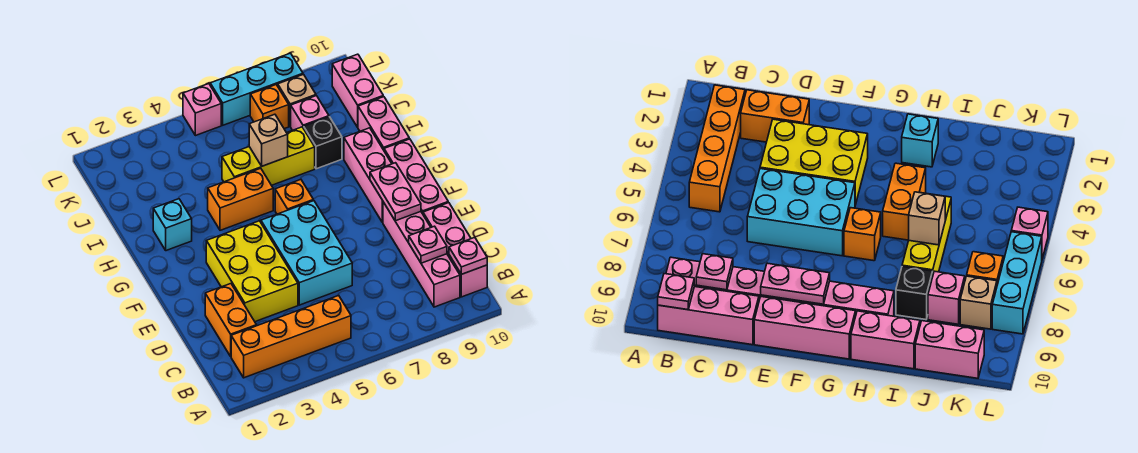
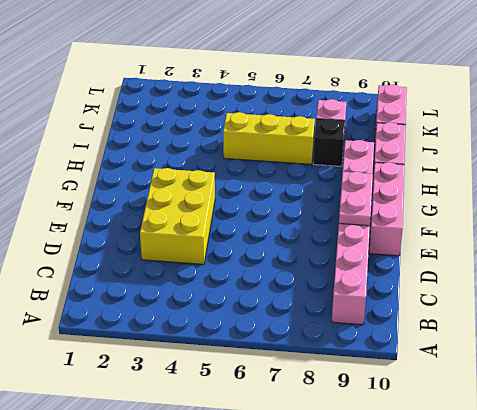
none -> orange 1x4 brick [231,296,351,378]
none -> pink 1x3 brick [423,203,487,297]
none -> orange 1x2 brick [205,284,256,356]

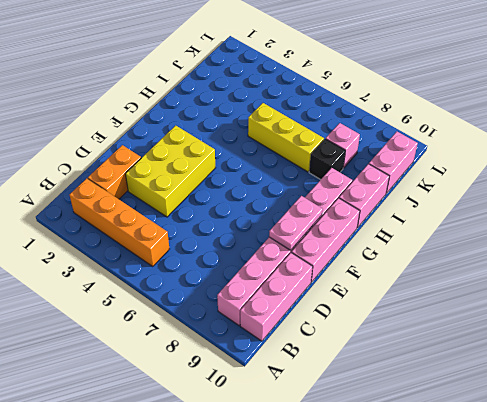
none -> cyan 2x3 brick [261,201,352,305]
none -> orange 1x1 brick [275,179,313,214]
none -> cyan 1x1 brick [153,199,192,251]

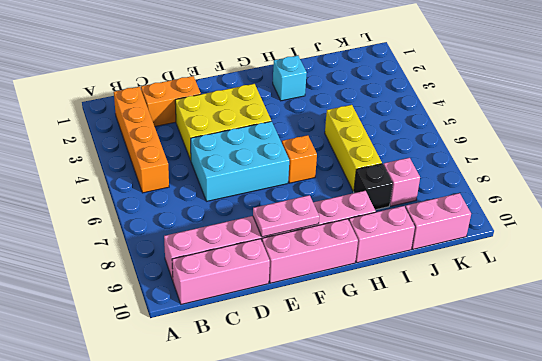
none -> orange 1x2 brick [208,168,273,230]
none -> orange 1x1 brick [250,85,289,129]
none -> tan 1x1 brick [278,74,316,126]

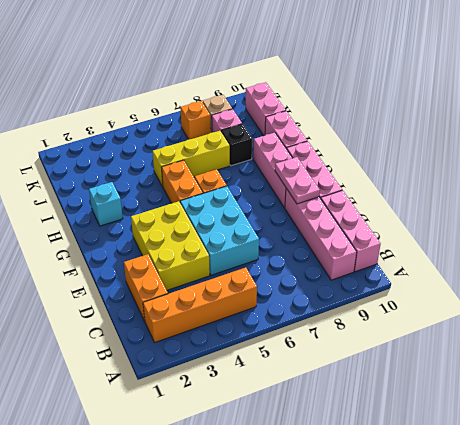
orange 1x2 brick [162,160,203,203] -> orange 1x2 brick turned to [208,168,273,230]
none -> pink 1x1 brick [183,84,221,136]
none -> cyan 1x3 brick [210,53,303,125]
none -> pink 1x1 plate [449,237,487,274]

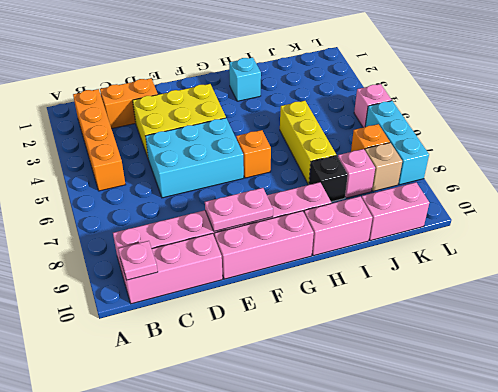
none -> orange 1x2 brick [208,168,273,230]
none -> pink 1x1 plate [409,226,447,263]
none -> tan 1x1 brick [249,114,288,166]

